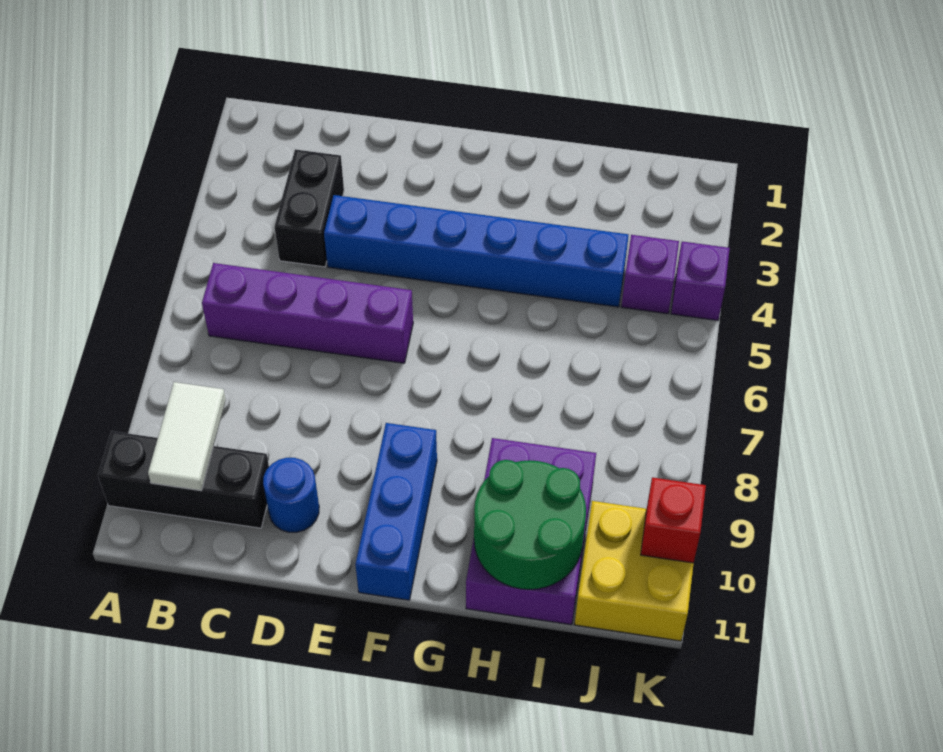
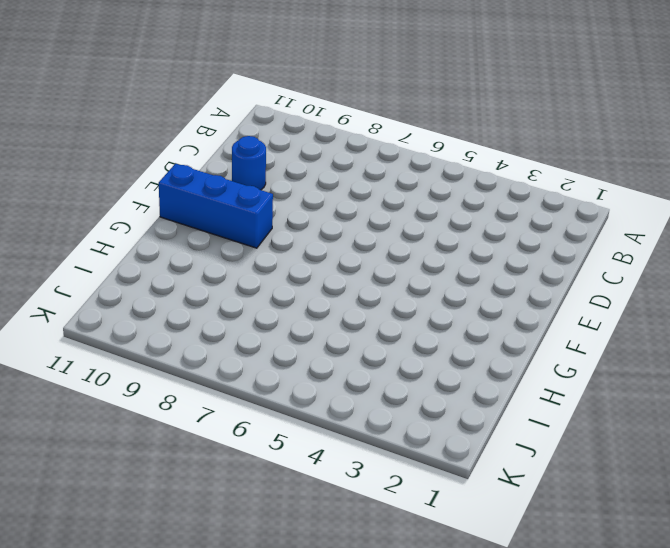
none -> black 1x3 brick [98,431,269,528]
none -> purple 1x4 brick [202,263,413,363]
none -> black 1x2 brick [275,149,344,267]

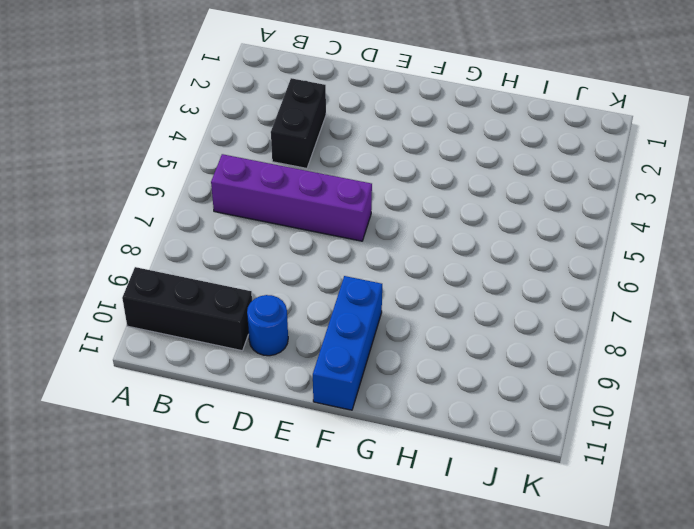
none -> blue 1x6 brick [324,195,629,307]
none -> purple 2x3 brick [466,438,596,625]
none -> purple 1x1 brick [621,235,679,314]

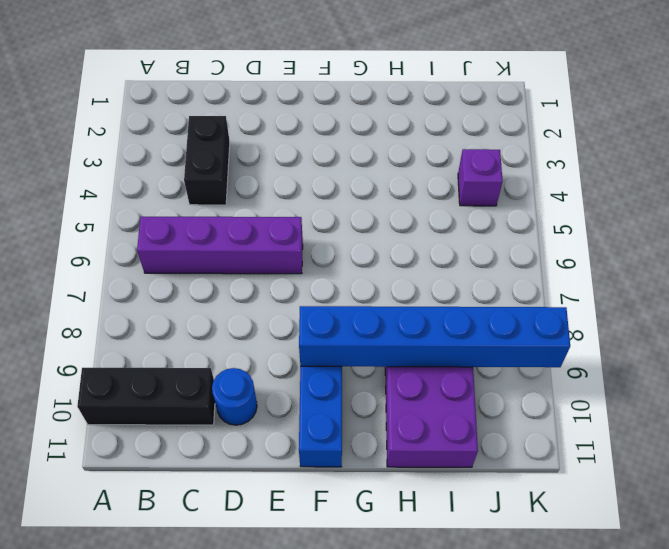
blue 1x6 brick [299,306,570,367] -> blue 1x6 brick moved to [324,195,629,307]
none -> yellow 2x2 brick [575,501,694,641]
none -> purple 1x1 brick [671,242,730,321]
none -> white 1x2 tile [148,382,226,491]

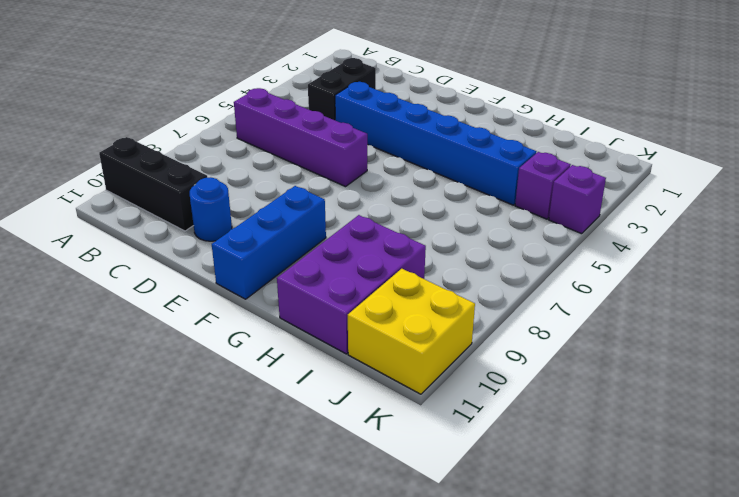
none -> white 1x2 tile [148,382,226,491]
none -> green 2x2 round brick [474,460,586,589]
none -> red 1x1 brick [641,477,706,563]

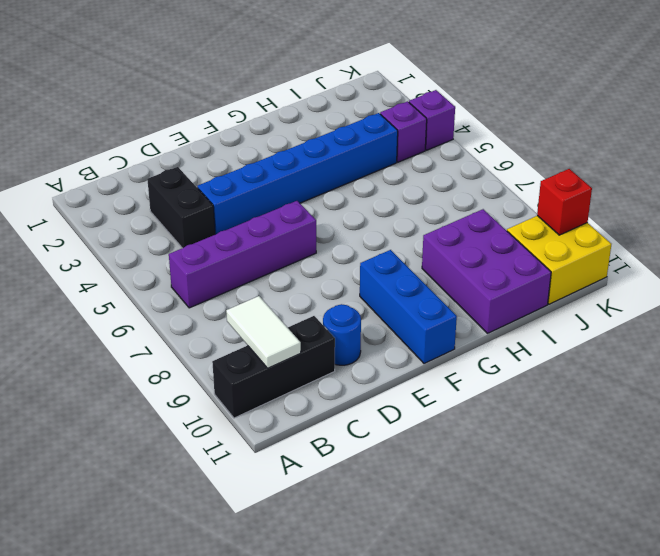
none -> green 2x2 round brick [474,460,586,589]

